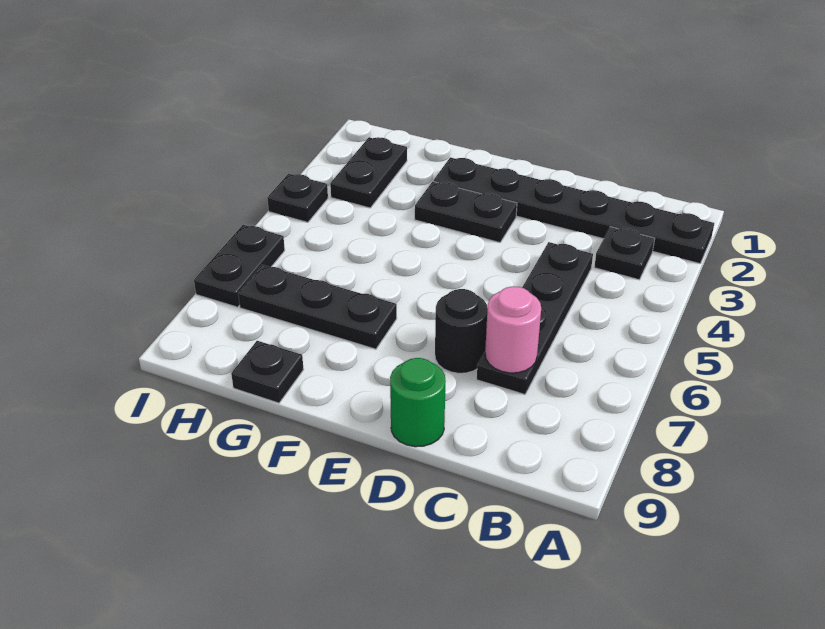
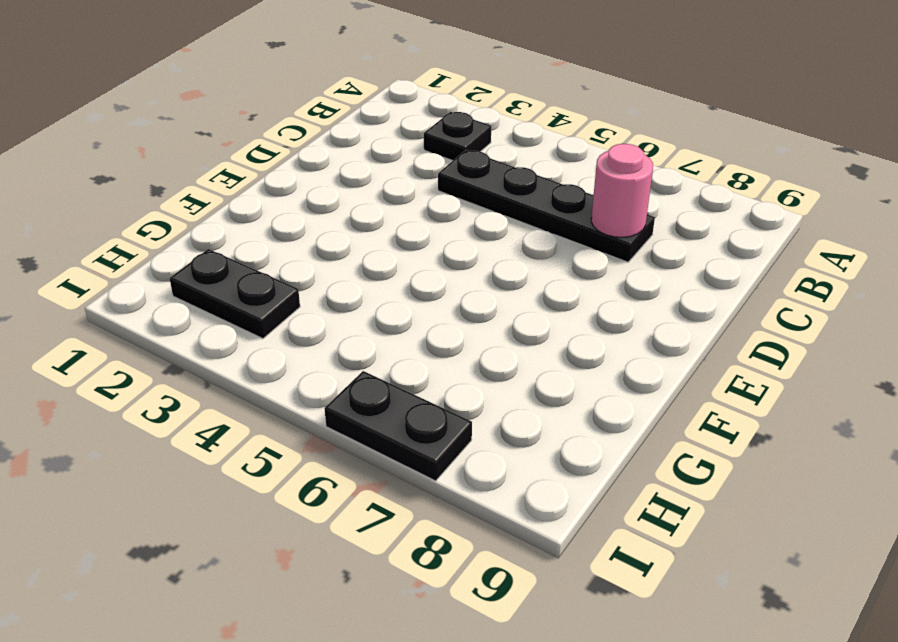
none -> black 1x6 plate [433,157,714,264]
none -> black 1x1 round brick [435,289,488,373]
none -> green 1x1 round brick [390,358,446,447]

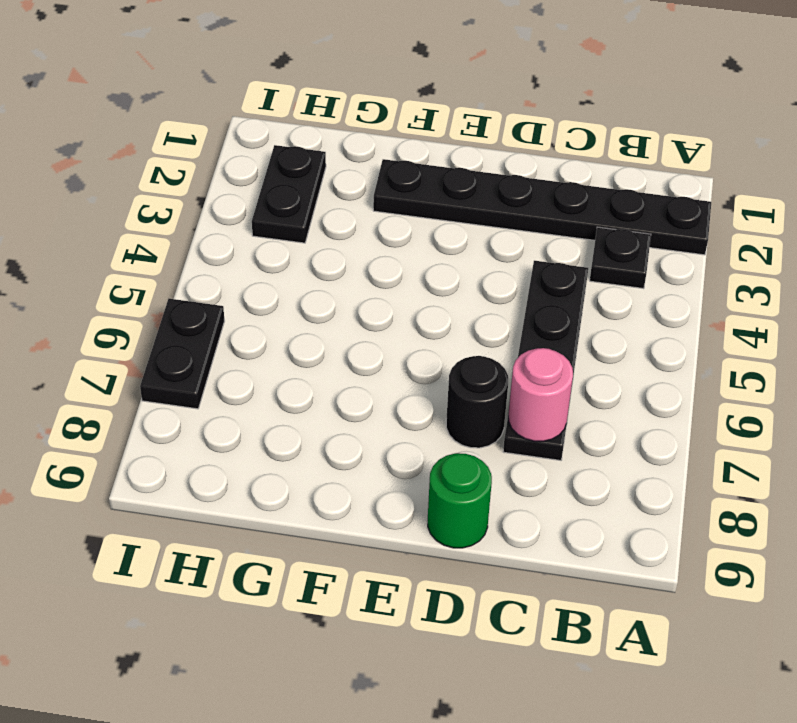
none -> black 1x2 plate [415,181,517,243]
none -> black 1x3 plate [238,265,397,349]
none -> black 1x1 plate [231,341,304,403]

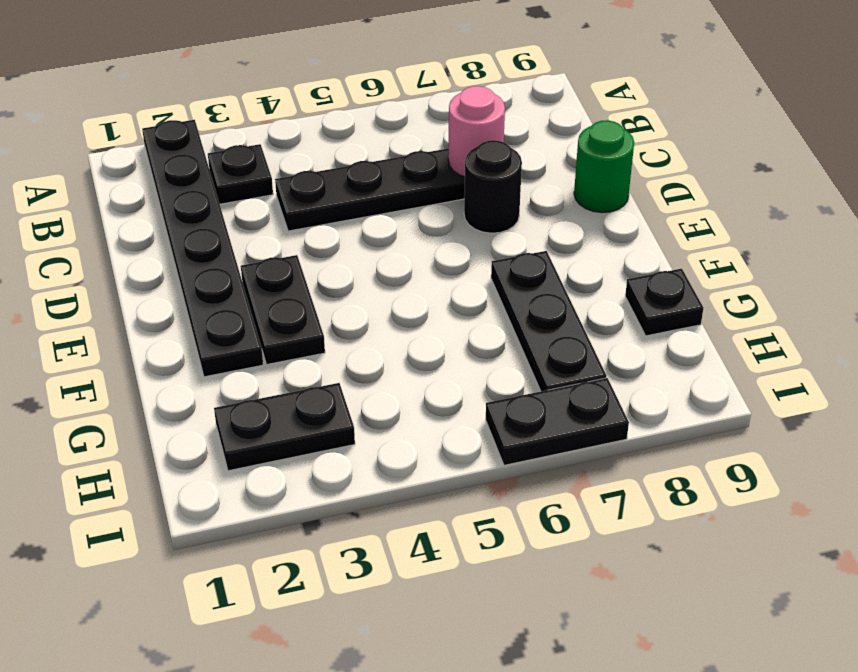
none -> black 1x1 plate [267,174,328,222]

